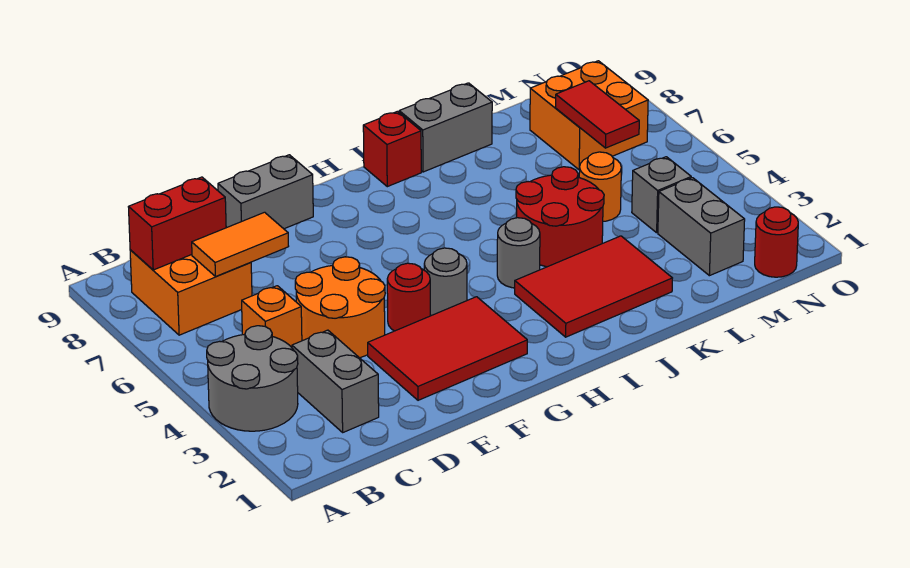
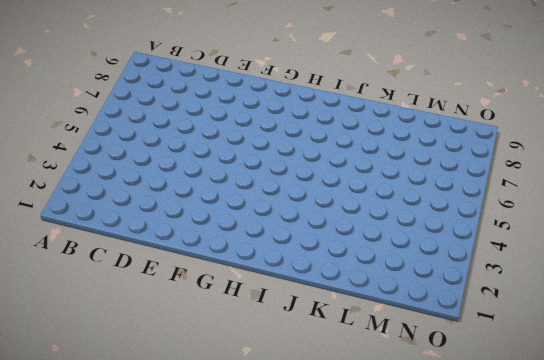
none -> grey 2x2 round brick [207,326,298,431]
none -> orange 2x2 brick [130,250,252,335]
none -> grey 1x2 brick [292,330,379,432]

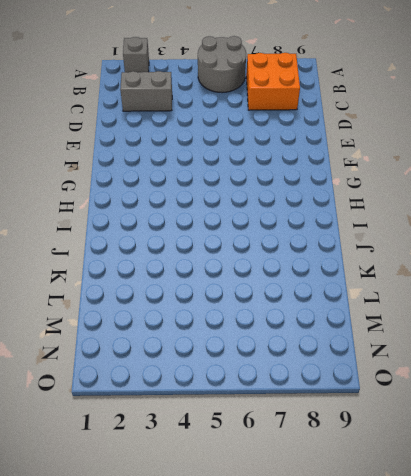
grey 1x1 brick [123,37,149,72] -> grey 1x1 brick moved to [632,157,691,233]
grey 2x2 round brick [198,36,246,93] -> grey 2x2 round brick moved to [207,326,298,431]
none -> orange 1x1 brick [242,286,302,347]
none -> orange 2x2 round brick [295,257,385,358]
none -> red 2x3 tile [368,297,527,400]

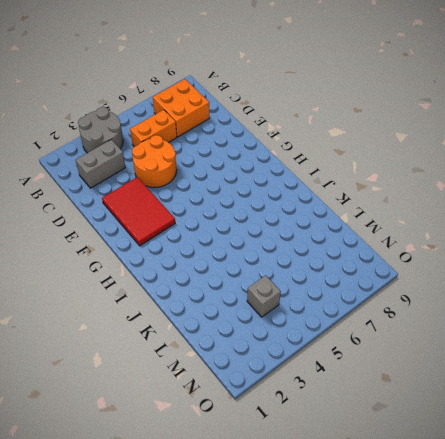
orange 1x2 brick [130,110,177,147] -> orange 1x1 brick [242,286,302,347]
none -> grey 1x2 brick [218,155,313,229]
none -> red 1x1 round brick [387,263,430,331]
none -> grey 1x1 round brick [424,248,467,316]

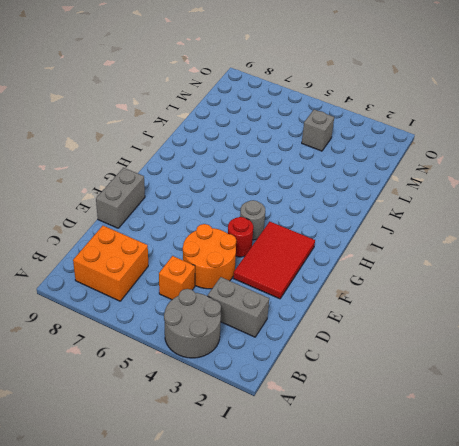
none -> red 2x3 tile [515,236,672,337]
none -> grey 1x1 round brick [497,218,540,288]
none -> red 1x1 brick [363,111,421,187]

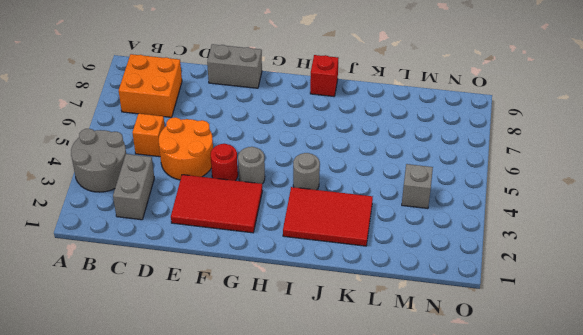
none -> red 2x2 round brick [516,167,604,267]
none -> grey 1x2 brick [399,83,492,172]
none -> orange 1x1 round brick [579,152,621,221]

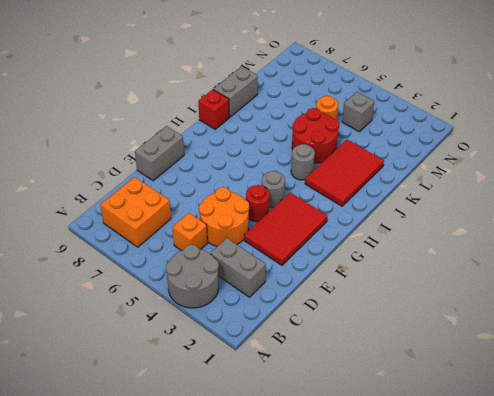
none -> grey 1x2 brick [658,178,745,276]
none -> orange 2x2 brick [530,61,648,170]
none -> red 1x1 round brick [755,207,798,277]

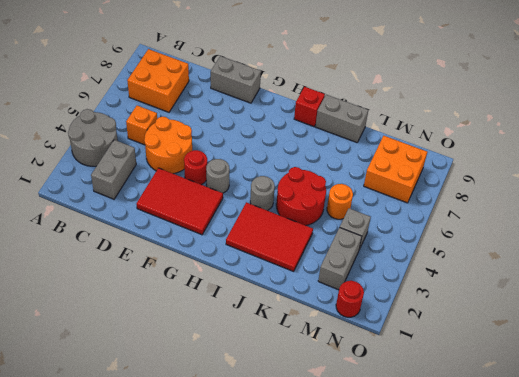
none -> red 1x2 brick [129,177,226,270]
none -> orange 1x2 tile [192,212,289,277]
none -> red 1x2 tile [556,81,639,148]

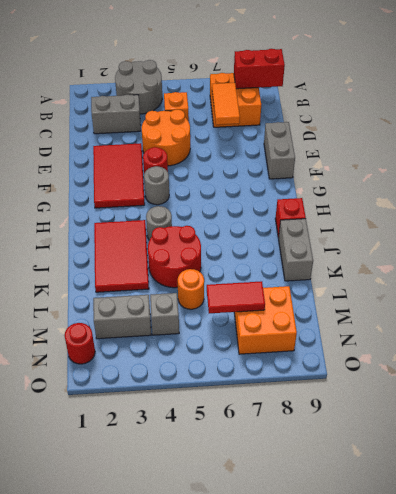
red 1x2 brick [234,49,285,89] -> red 1x2 brick turned to [129,177,226,270]

